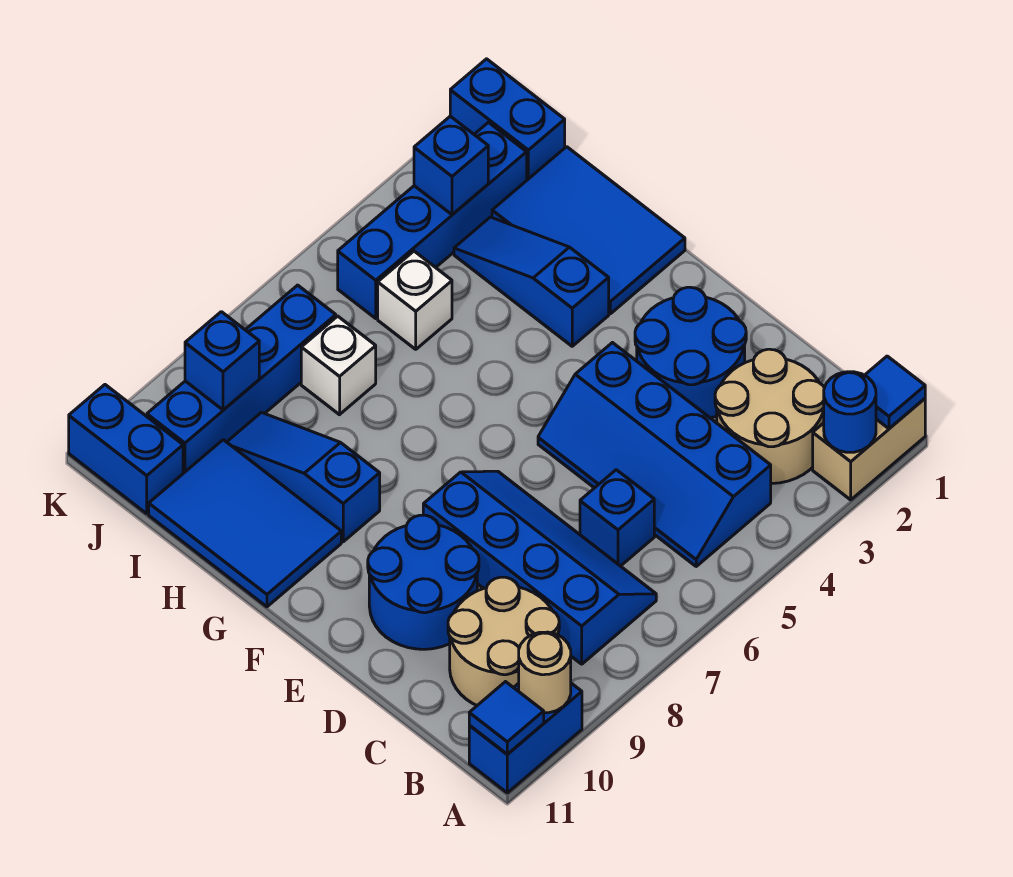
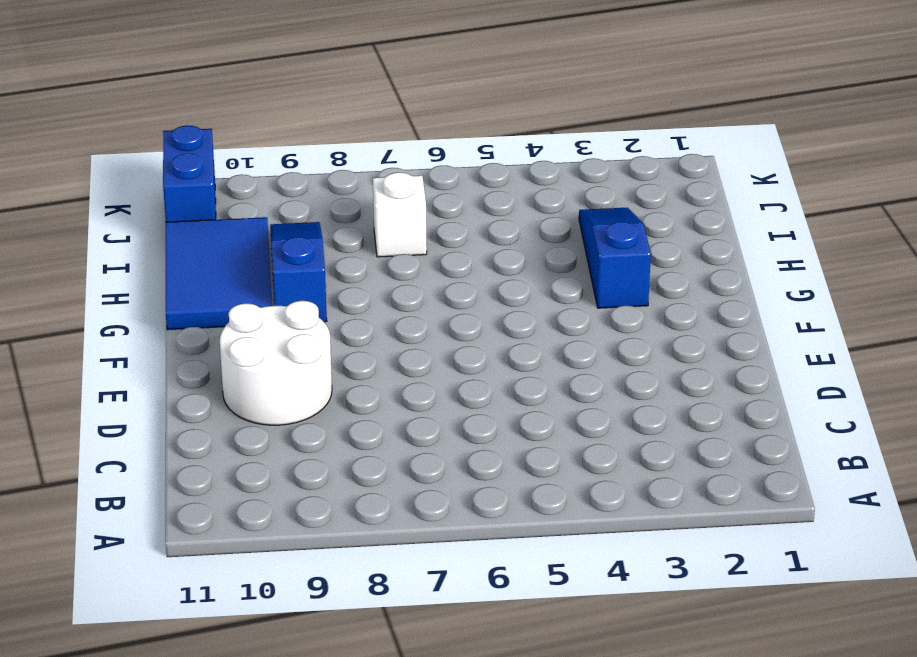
white 2x2 round brick [220,301,332,425] -> blue 2x2 round brick [368,515,479,649]
none -> tan 1x2 brick [813,399,925,500]
none -> blue 1x2 brick [469,683,582,793]
none -> tan 2x2 round brick [715,349,824,484]

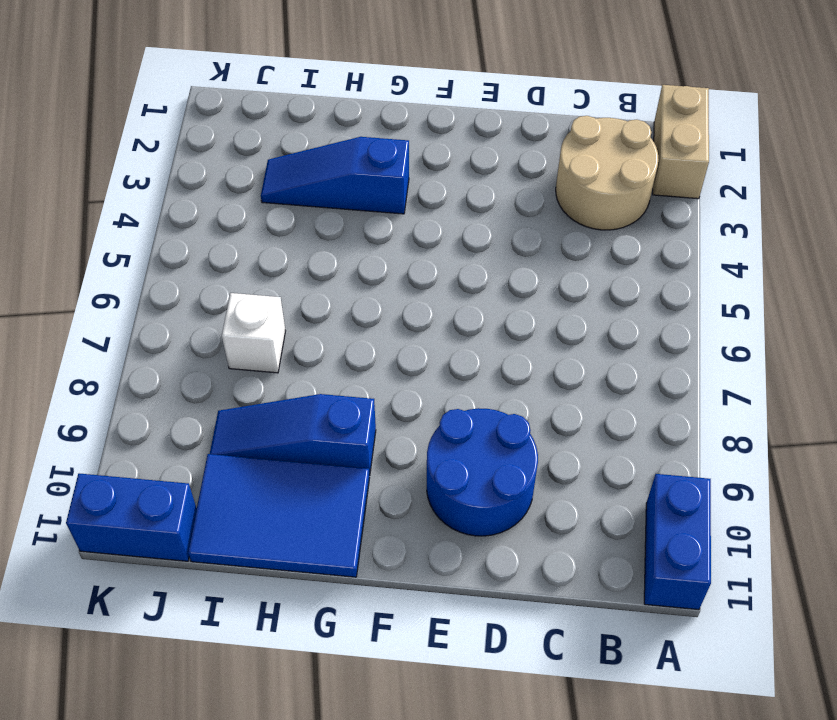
none -> blue 2x4 slope [538,343,771,566]
none -> blue 2x4 slope [423,471,656,664]
none -> tan 2x2 round brick [448,577,559,705]

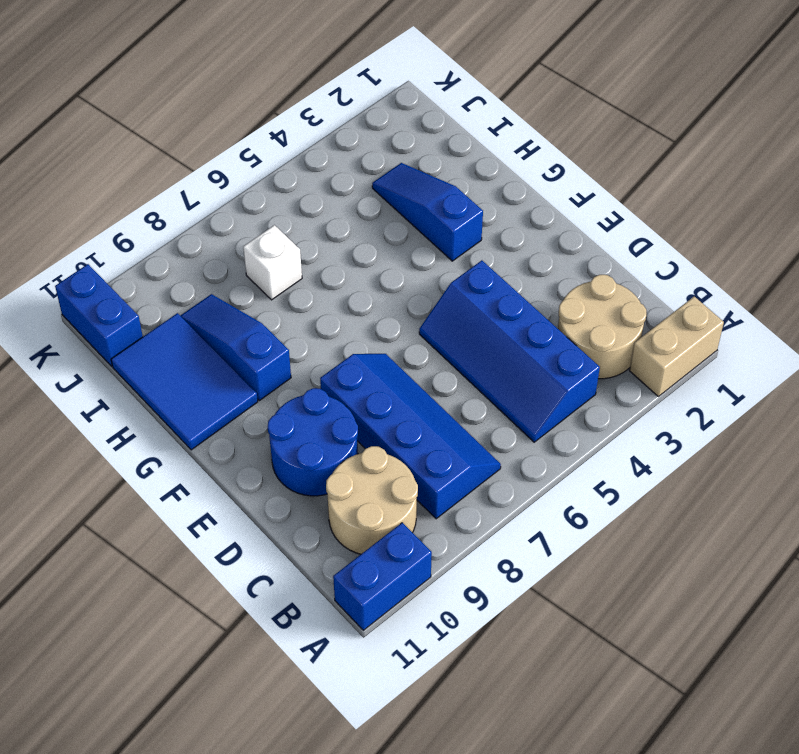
none -> blue 1x1 brick [580,470,654,566]
none -> blue 2x2 round brick [635,287,746,418]
none -> blue 2x3 tile [492,147,685,314]

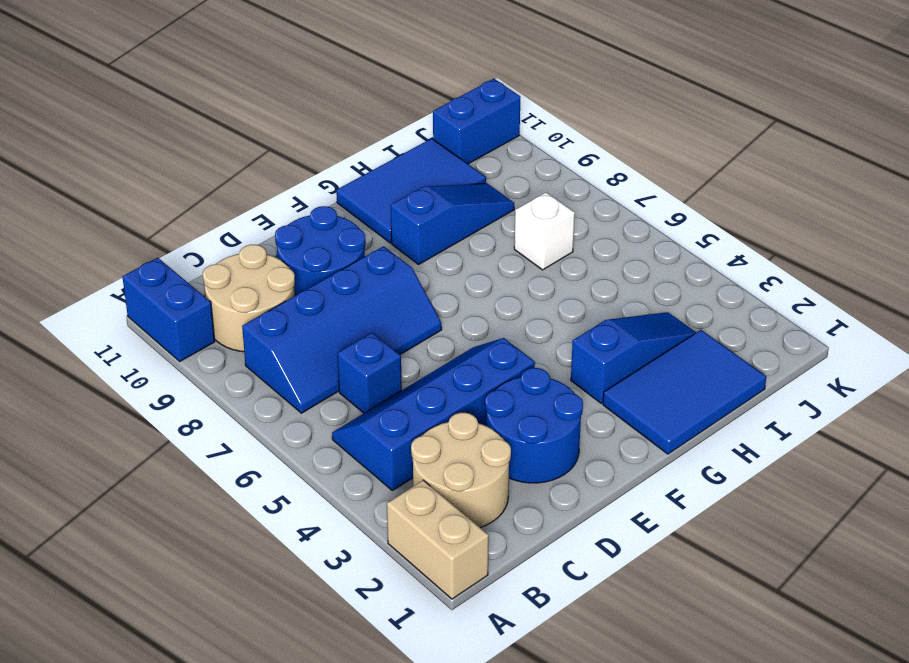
none -> white 1x1 brick [378,251,452,349]
none -> blue 1x2 brick [450,59,565,180]
none -> blue 1x4 brick [338,122,527,318]

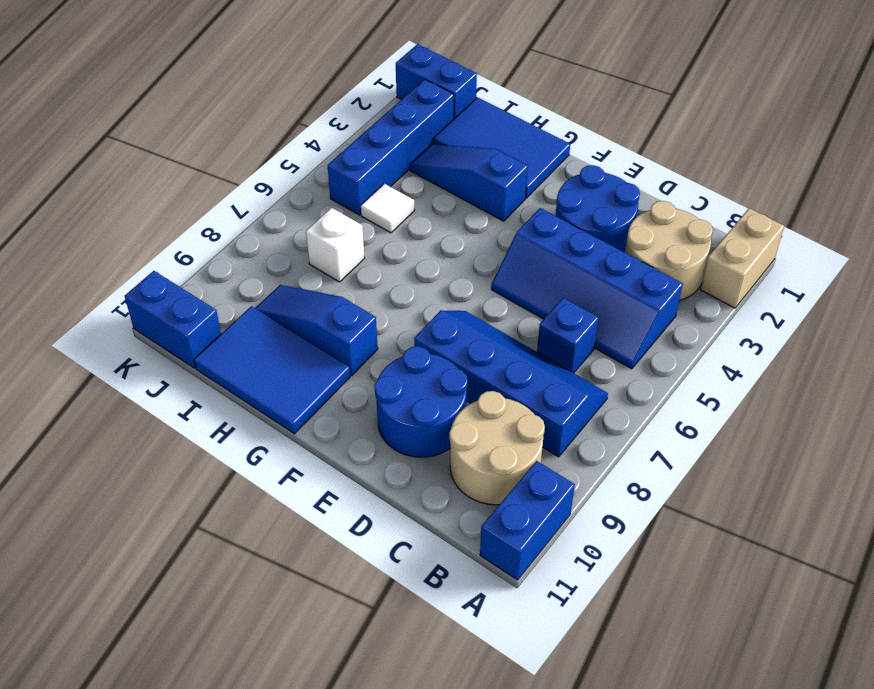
white 1x1 tile [361,184,415,233] -> white 1x1 brick [378,251,452,349]
none -> blue 1x4 brick [147,285,336,473]
none -> blue 1x1 tile [865,356,925,429]
none -> blue 1x1 round brick [824,372,876,452]

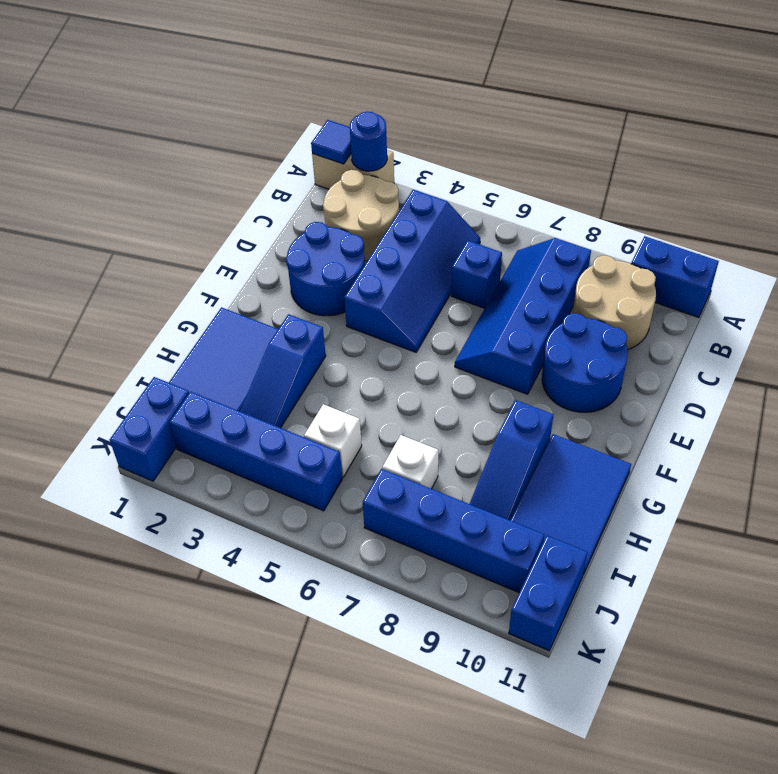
none -> tan 1x1 round brick [519,632,571,713]
none -> blue 1x1 tile [469,682,544,754]
none -> blue 1x1 brick [414,116,488,215]

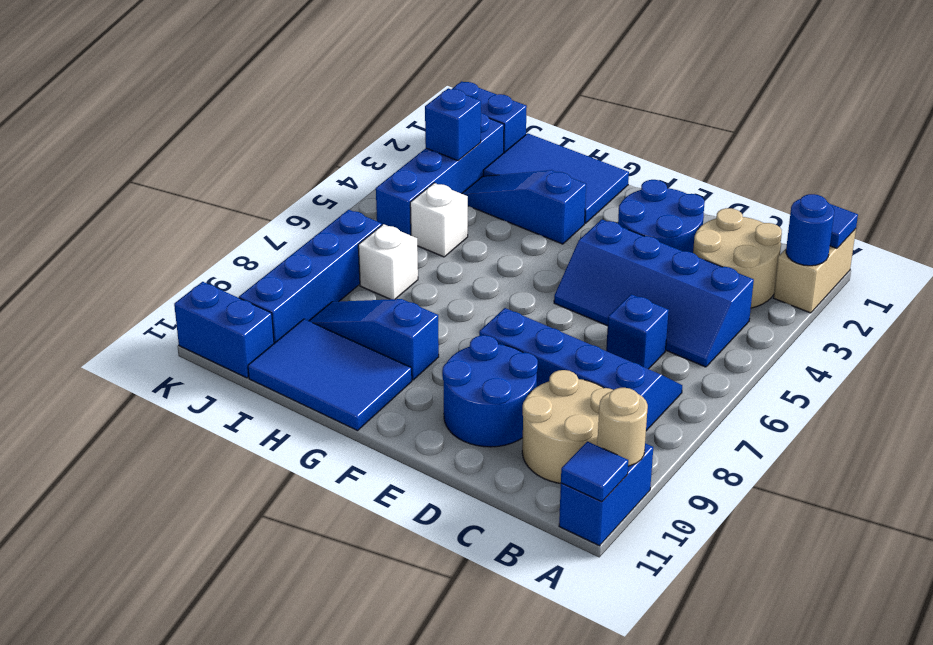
none -> blue 1x1 brick [185,312,259,410]

